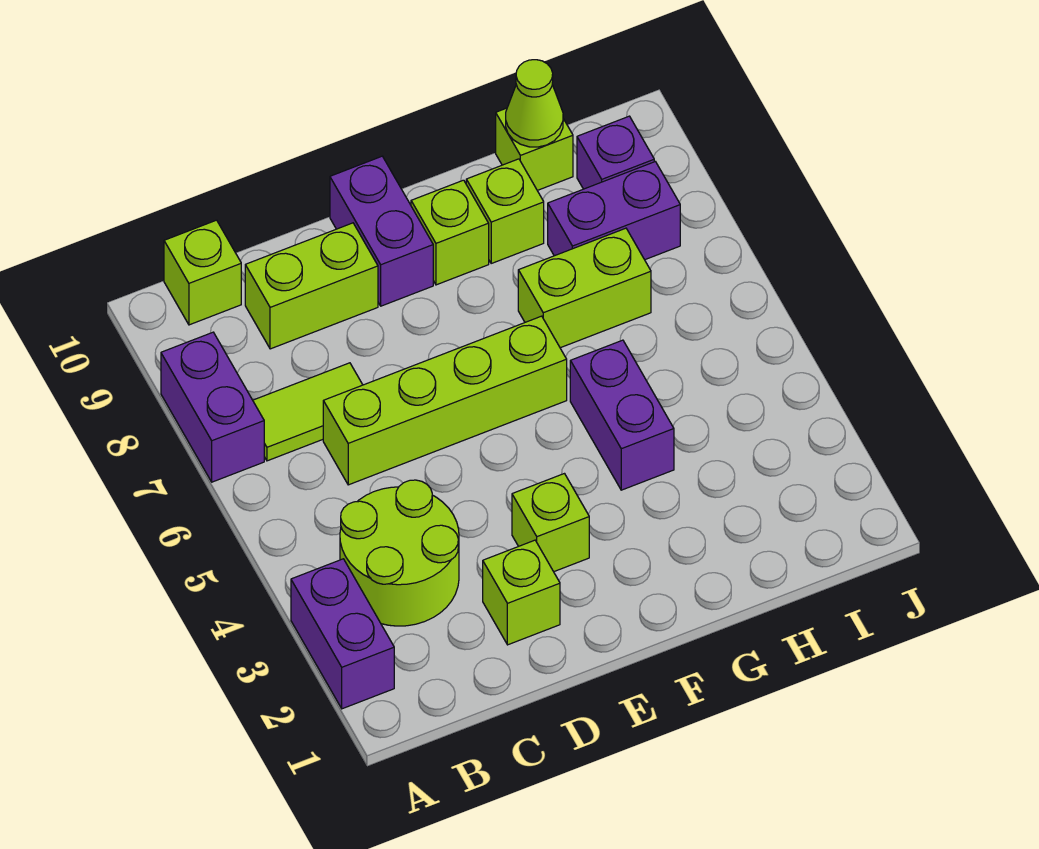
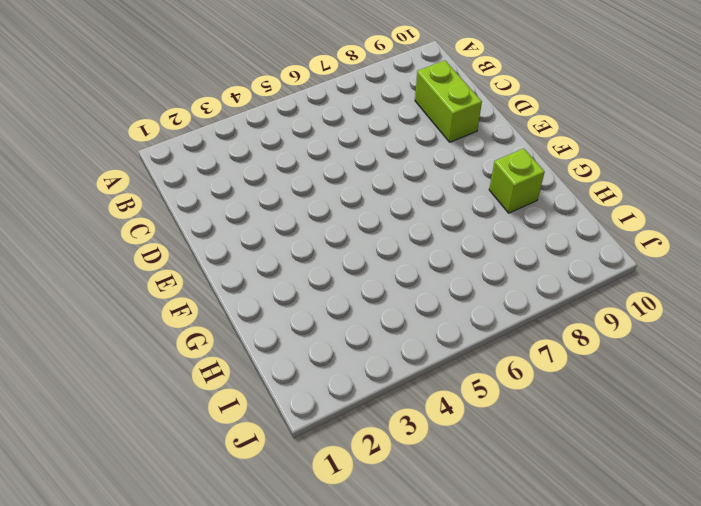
none -> purple 1x2 brick [291,559,394,709]
none -> purple 1x2 brick [161,332,264,482]
none -> lime 2x2 round brick [340,480,459,626]

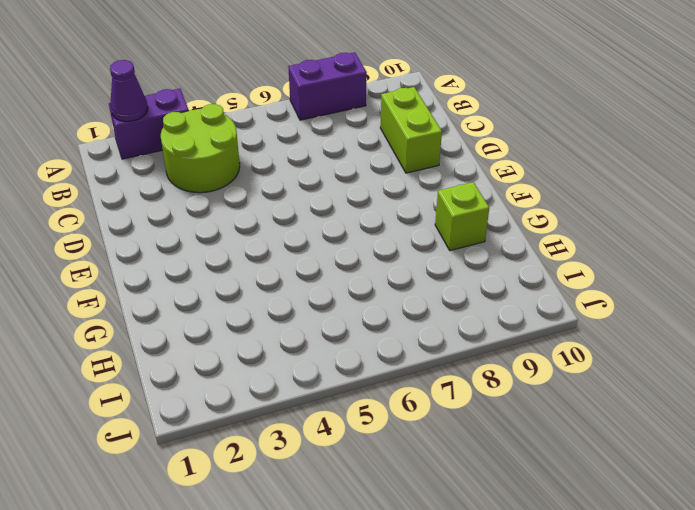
purple 1x1 cone [110,60,148,122] -> none
none -> lime 1x2 tile [253,363,363,461]
none -> lime 1x1 brick [164,220,241,325]
none -> lime 1x4 brick [323,316,567,485]

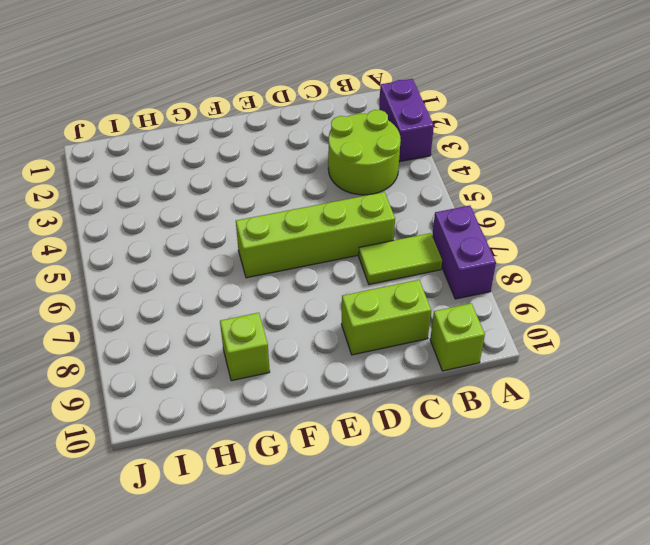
none -> lime 1x1 brick [483,540,560,645]
none -> lime 1x1 brick [512,474,589,572]
none -> purple 1x2 brick [330,156,433,306]

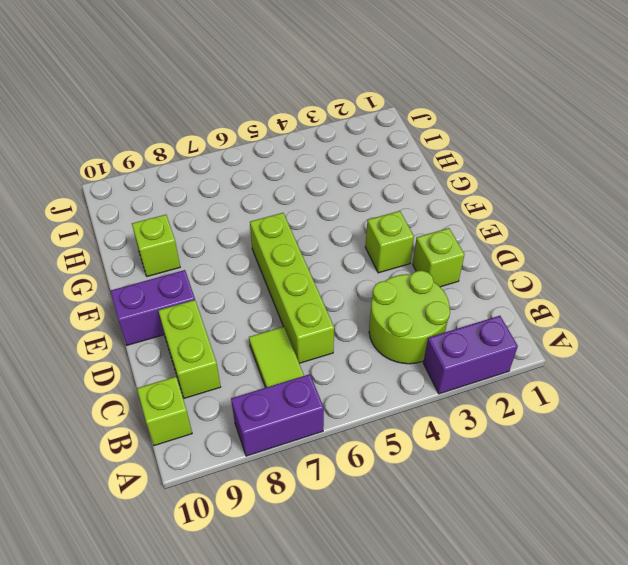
none -> lime 1x1 brick [411,180,489,285]
none -> purple 1x2 brick [570,340,674,490]
none -> lime 1x2 brick [518,228,651,348]

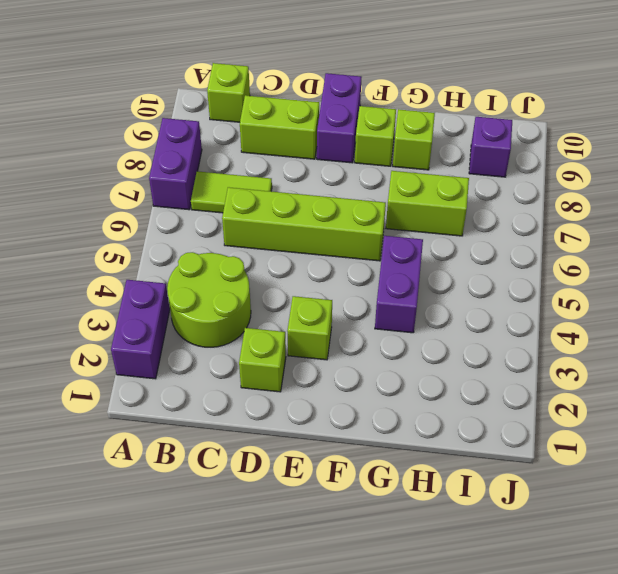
none -> purple 1x2 brick [548,162,680,260]
none -> lime 1x1 brick [496,108,573,190]
none -> lime 1x1 cone [506,60,563,147]

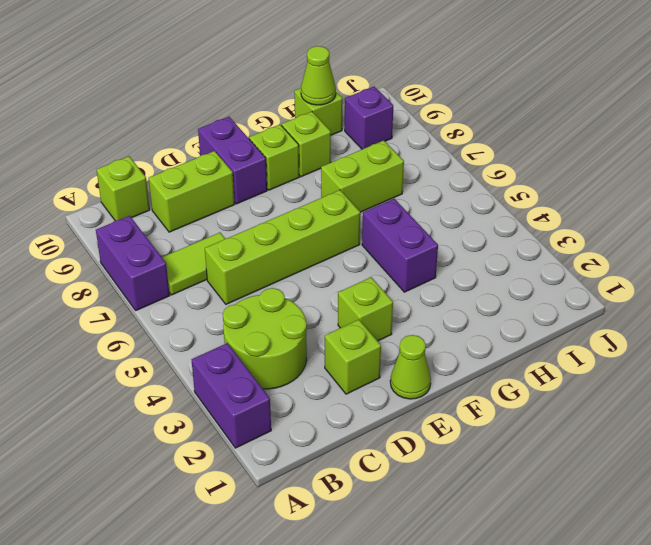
lime 1x1 cone [390,335,431,399] -> none
none -> purple 1x2 brick [548,162,680,260]

